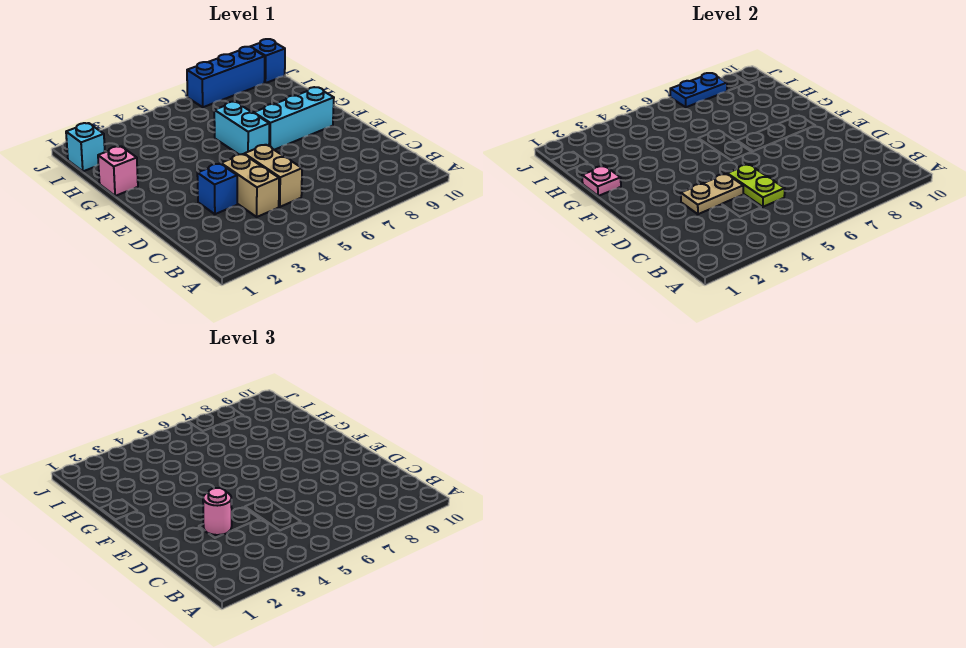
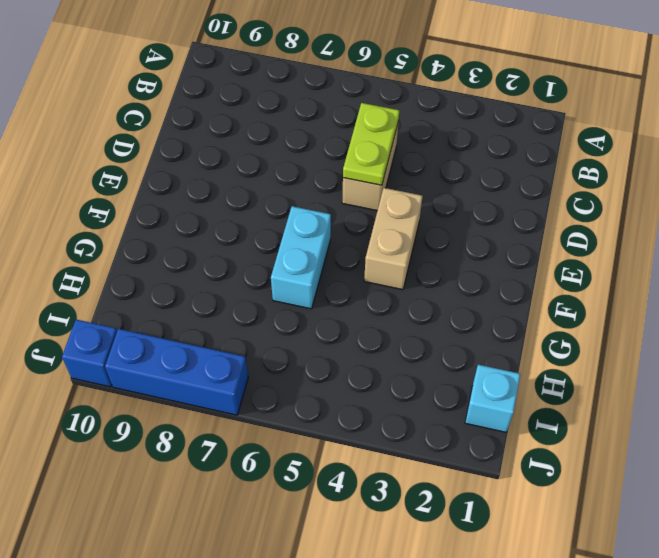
tan 1x2 brick [364,188,423,290] -> tan 1x2 brick moved to [221,154,279,217]
none -> blue 1x1 brick [197,164,237,214]
none -> cyan 1x3 brick [254,87,334,150]
none -> pink 1x1 brick [98,146,138,196]

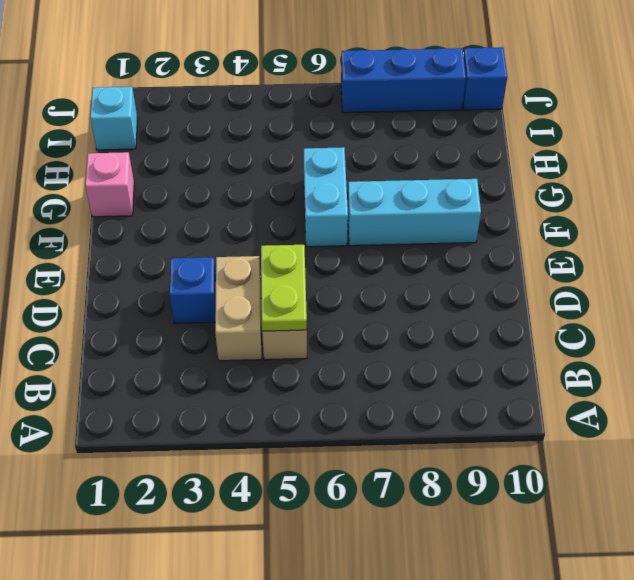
none -> tan 1x2 plate [681,174,743,214]
none -> pink 1x1 plate [582,166,621,196]
none -> blue 1x2 plate [670,73,727,107]

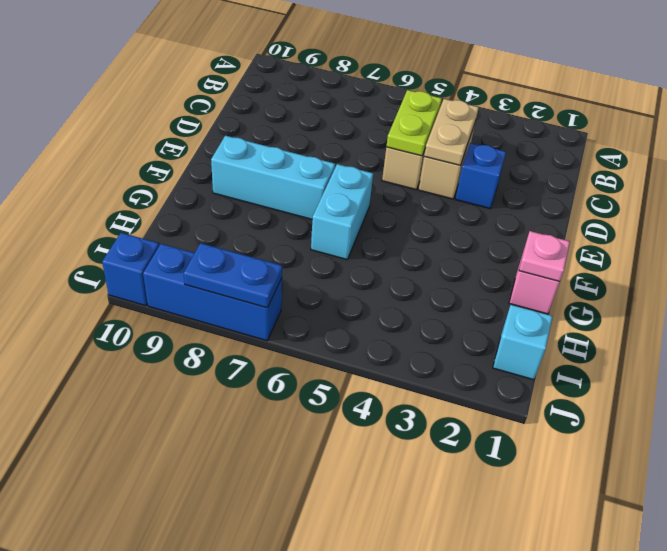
tan 1x2 plate [424,99,479,165] -> tan 1x2 plate turned to [681,174,743,214]
none -> pink 1x1 round brick [203,488,232,535]

